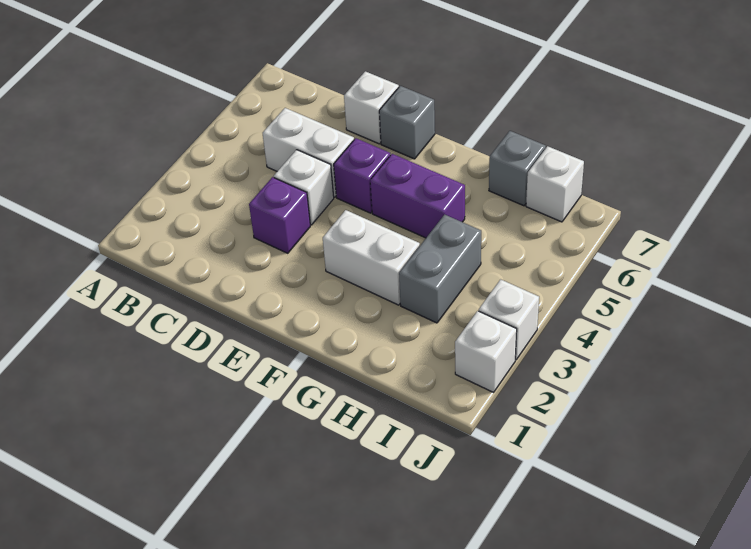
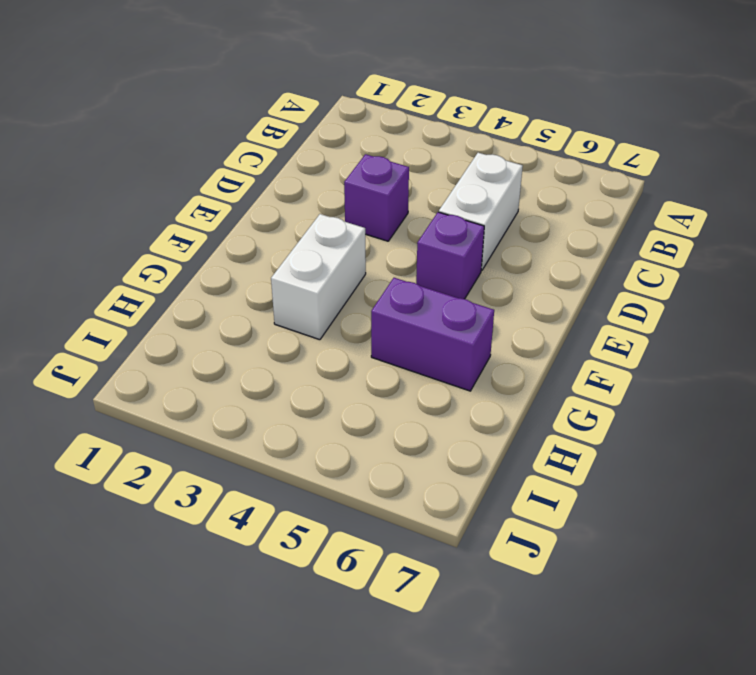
purple 1x2 brick [371,278,494,391] -> purple 1x2 brick turned to [370,154,465,238]
none -> white 1x1 brick [274,150,334,225]
none -> white 1x1 brick [344,71,399,144]
none -> grey 1x1 brick [379,86,435,159]

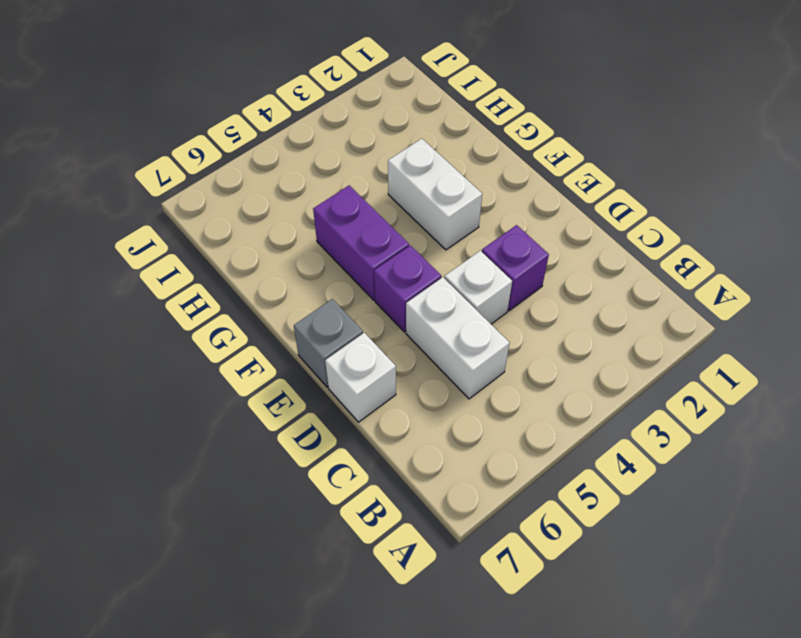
none -> grey 1x2 brick [399,215,481,323]
none -> grey 1x1 brick [489,131,546,206]
none -> white 1x1 brick [526,146,584,222]

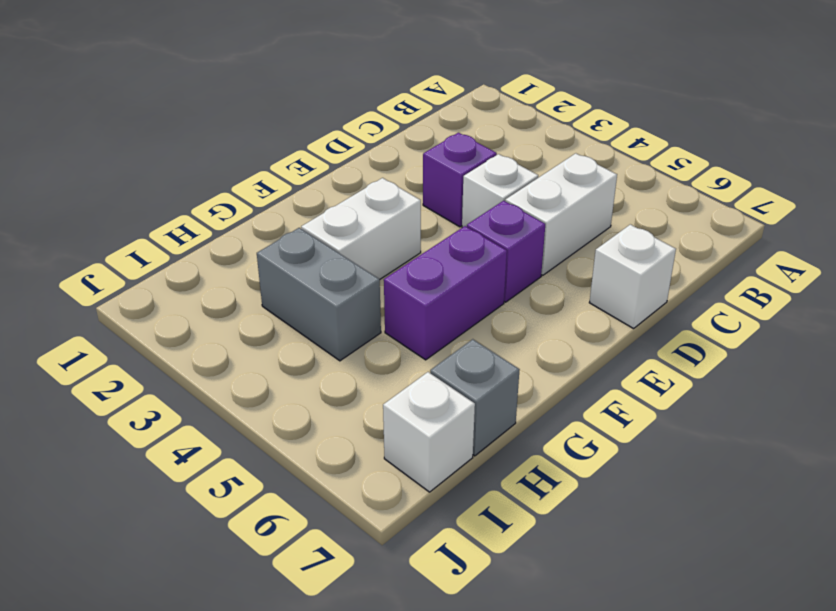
none -> grey 1x1 brick [379,86,435,159]
none -> white 1x1 brick [455,311,517,392]
none -> white 1x1 brick [479,279,539,360]

